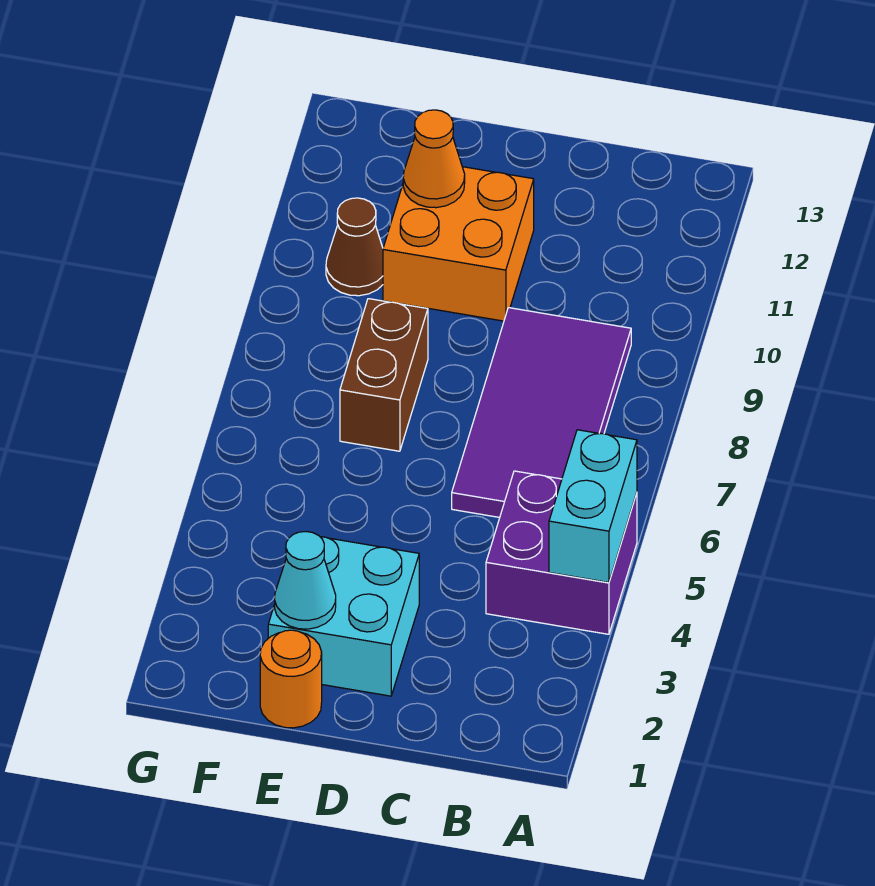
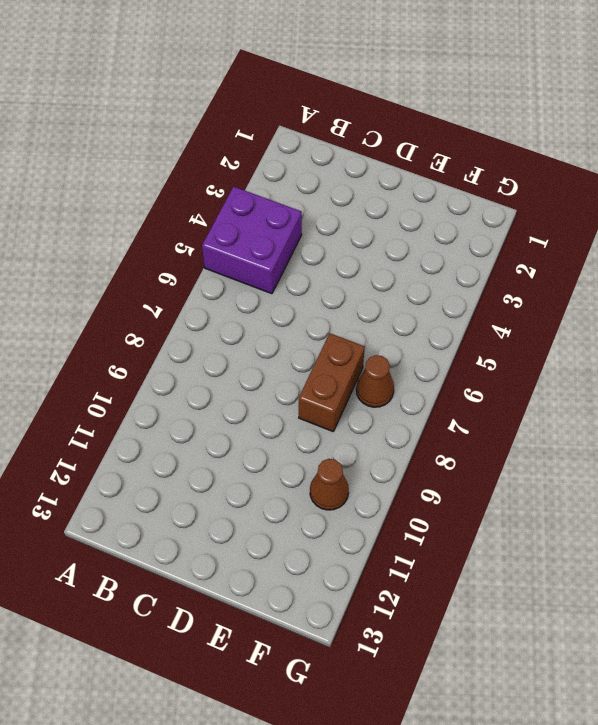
brown 1x1 cone [356,355,394,407] -> none
none -> purple 2x4 tile [452,308,631,517]
none -> cyan 2x2 brick [268,537,419,696]

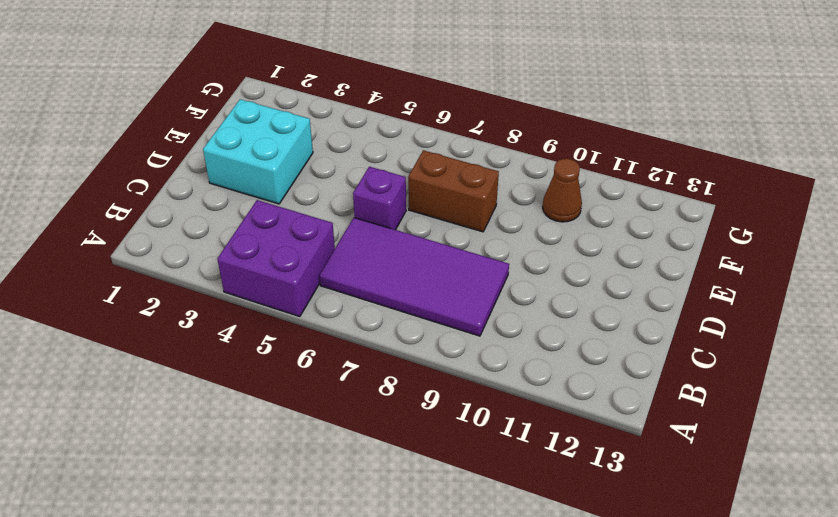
purple 1x1 brick [353,167,406,230] -> none
none -> orange 2x2 brick [383,167,534,321]
none -> orange 1x1 round brick [260,630,322,728]

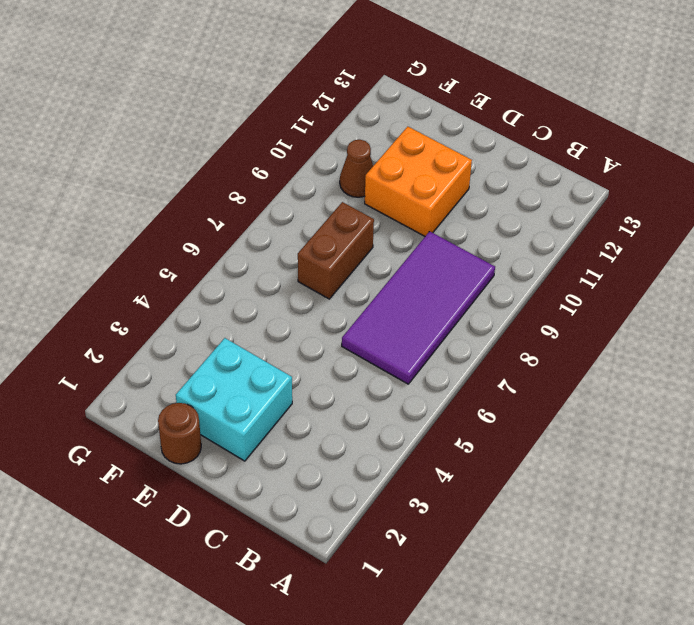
brown 1x1 round brick [158,403,201,464] -> orange 1x1 round brick [260,630,322,728]
none -> purple 2x2 brick [486,471,637,634]
none -> cyan 1x2 brick [549,430,637,583]

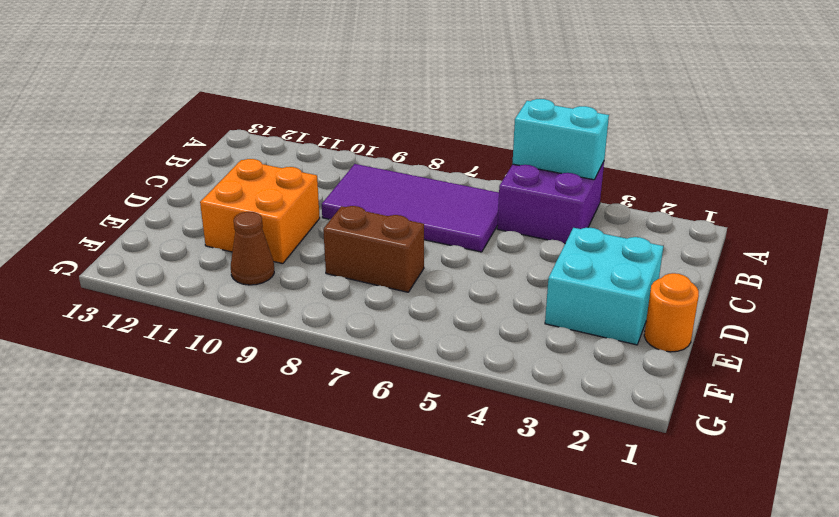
none -> cyan 1x1 cone [275,532,336,629]
none -> orange 1x1 cone [403,110,465,208]

